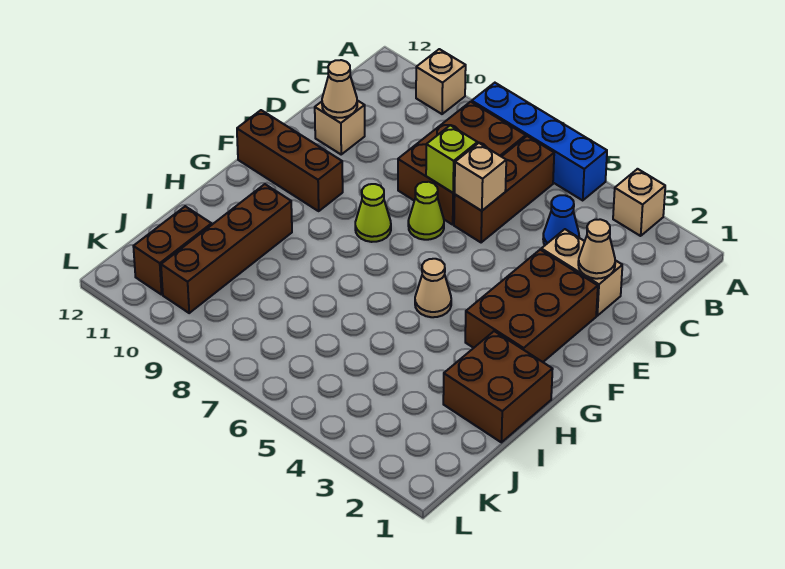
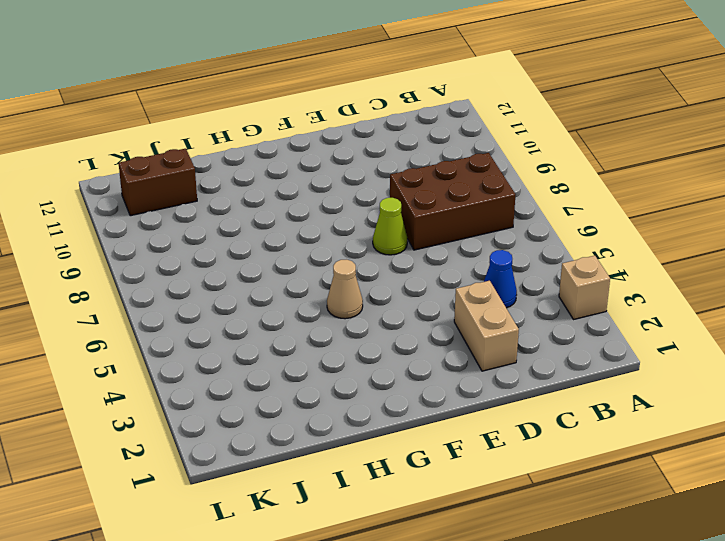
none -> blue 1x4 brick [472,83,607,200]
none -> tan 1x1 brick [416,49,466,114]
none -> brown 1x3 brick [454,136,554,243]

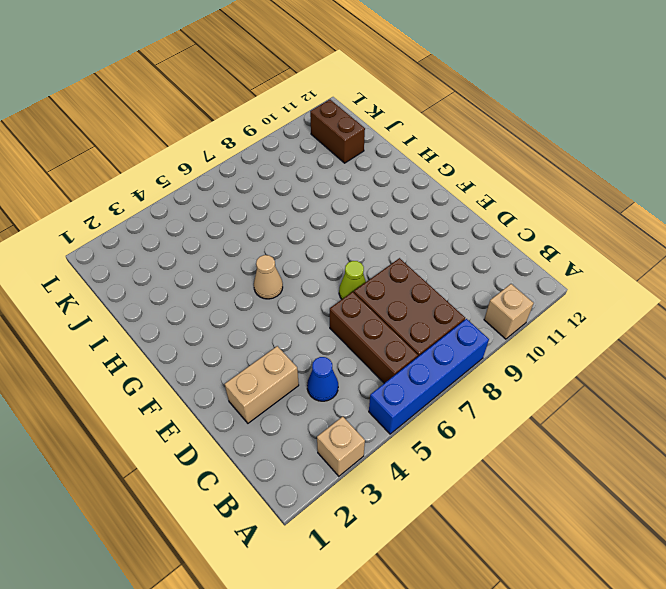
none -> tan 1x1 brick [315,100,365,154]
none -> brown 2x3 brick [465,250,598,362]
none -> lime 1x1 cone [355,184,391,242]

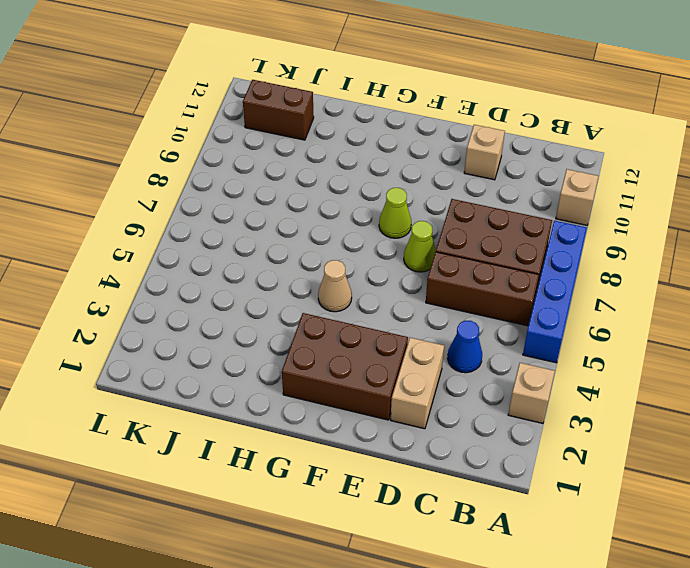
none -> brown 1x3 brick [237,110,343,211]
none -> brown 2x2 brick [443,331,553,442]
none -> brown 1x4 brick [161,184,292,313]

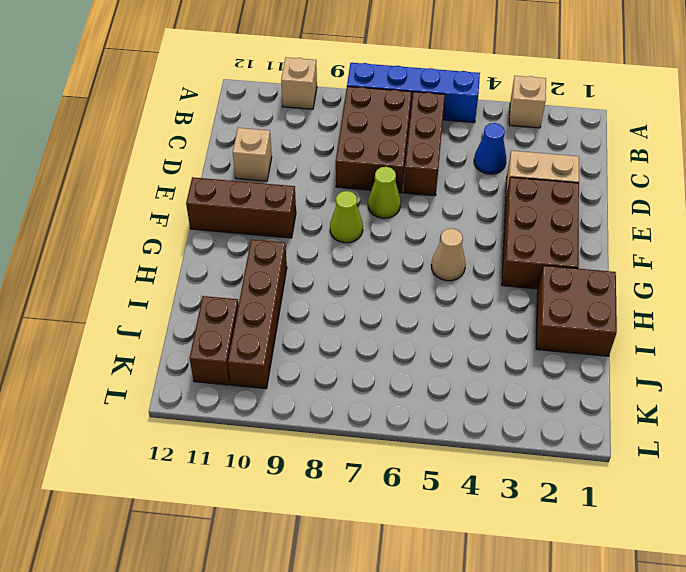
none -> tan 1x1 cone [578,219,615,279]
none -> tan 1x1 brick [455,143,506,211]
none -> lime 1x1 brick [426,125,477,193]

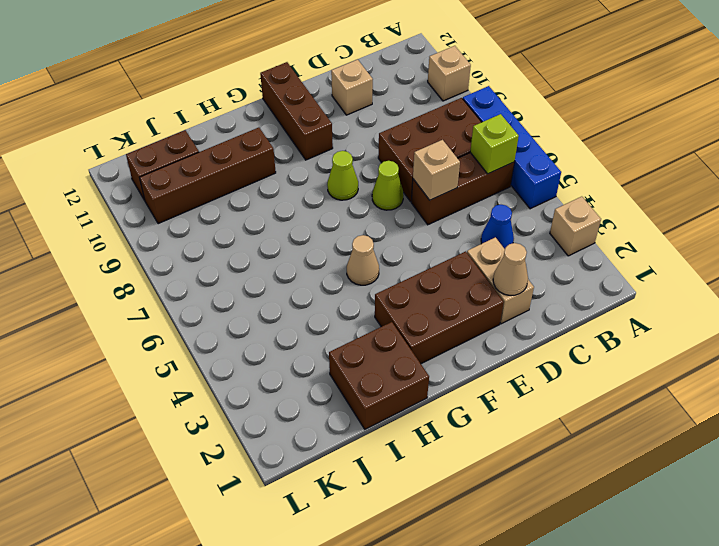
lime 1x1 brick [470,114,519,174] -> lime 1x1 brick moved to [426,125,477,193]
none -> tan 1x1 cone [322,60,357,118]

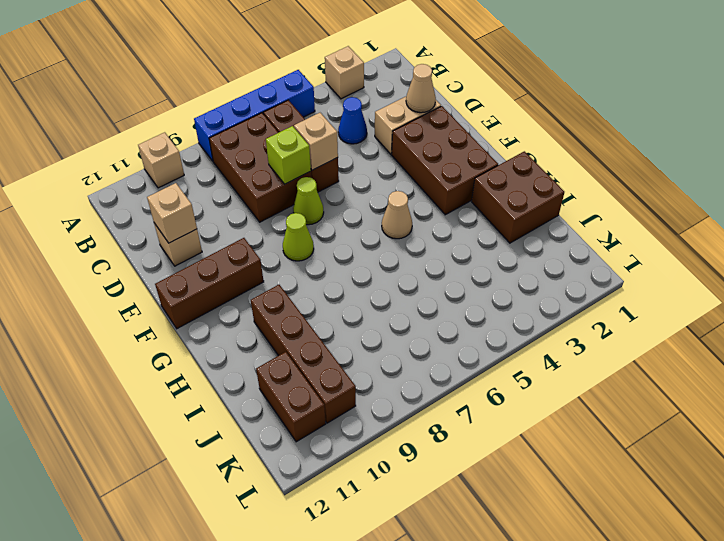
tan 1x1 brick [147,183,197,243] -> tan 1x1 cone [322,60,357,118]

